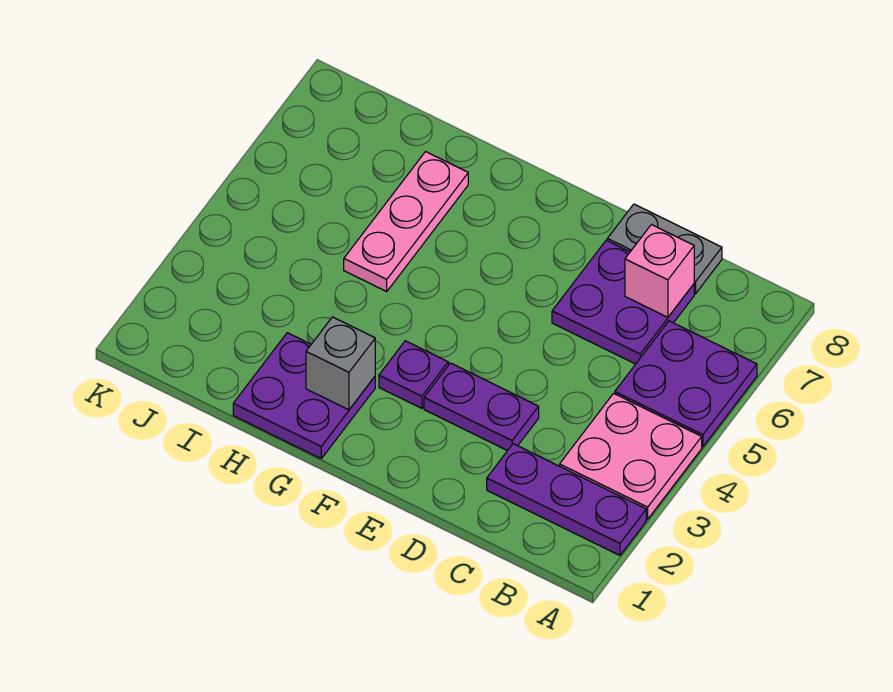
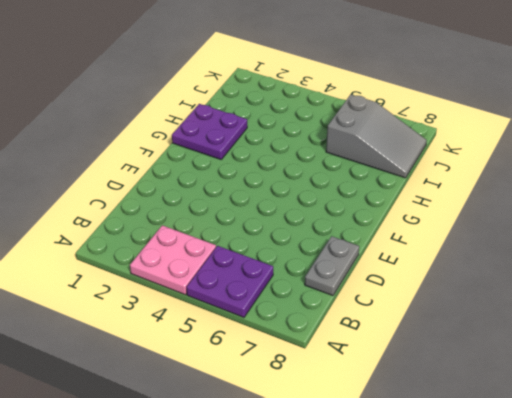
grey 2x3 slope [326,94,427,178] -> none
none -> purple 1x3 plate [487,444,646,555]
none -> purple 2x2 plate [552,240,694,364]

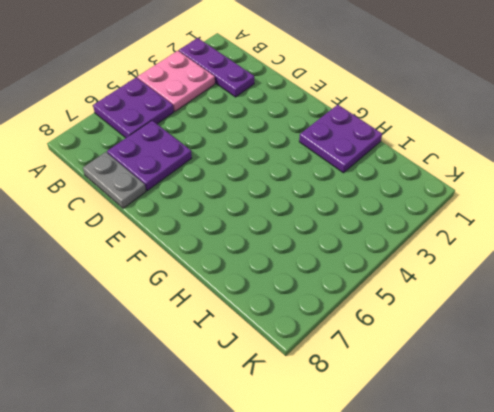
none -> purple 1x2 plate [424,363,539,451]
none -> purple 1x1 plate [379,341,448,408]

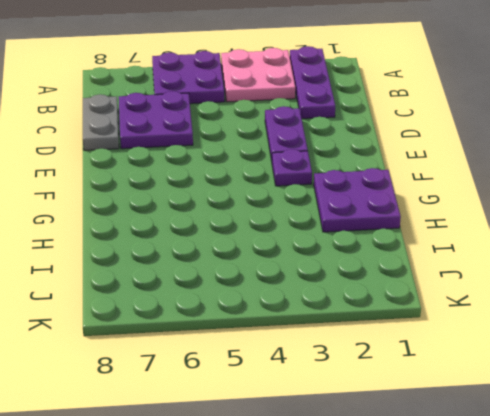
none -> pink 1x3 plate [344,152,468,291]
none -> pink 1x1 brick [625,225,694,317]

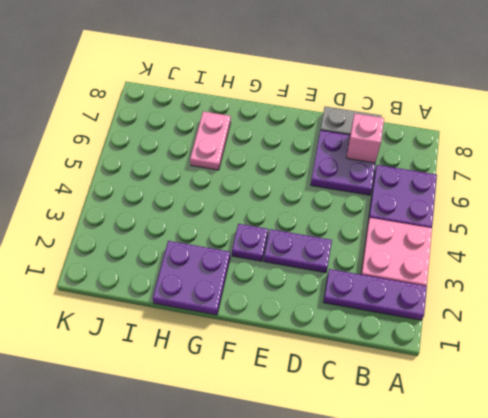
pink 1x2 plate [190,111,231,170] -> pink 1x3 plate [344,152,468,291]
none -> grey 1x1 brick [306,317,375,410]

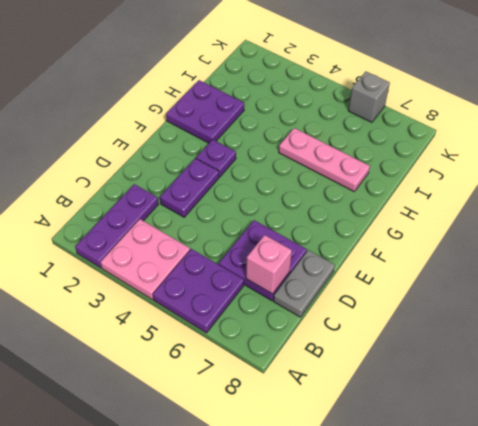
grey 1x1 brick [348,71,390,122] -> grey 1x1 brick moved to [306,317,375,410]

